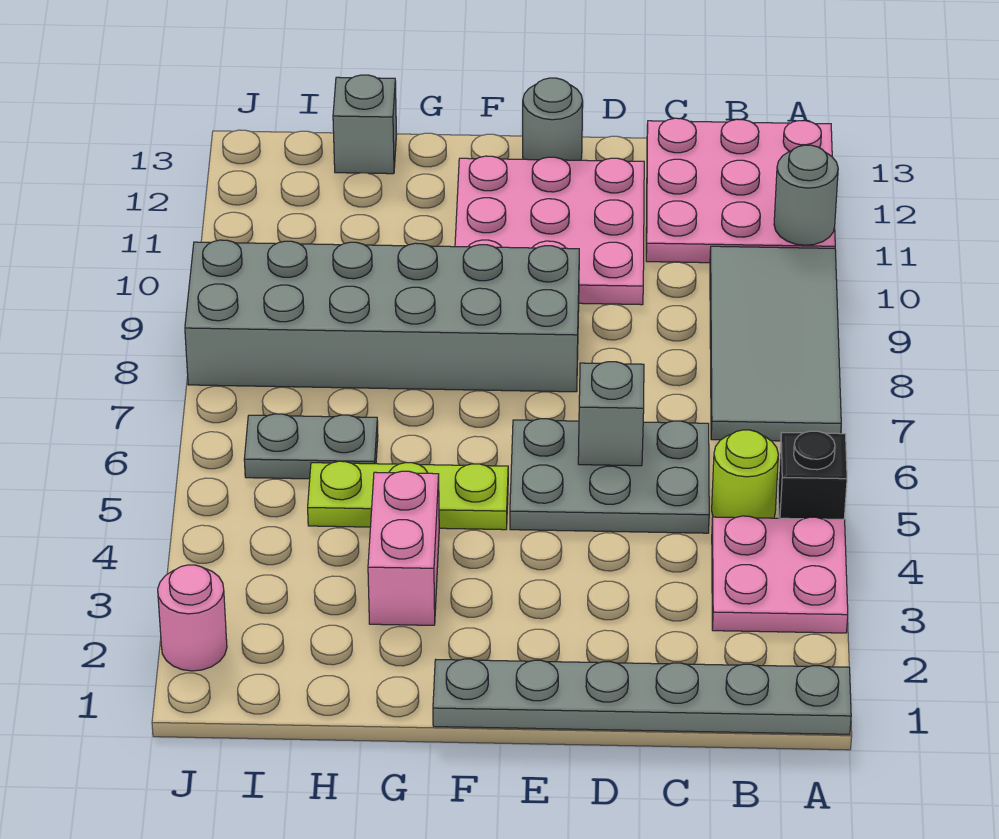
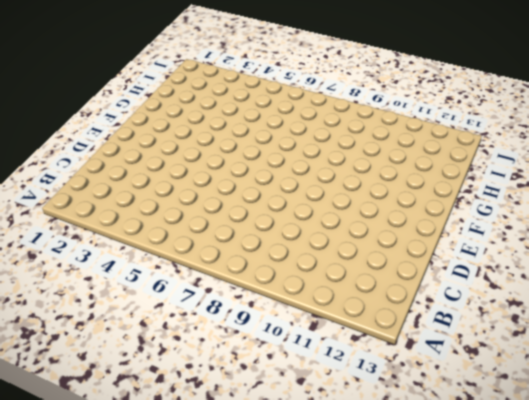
none -> grey 1x6 plate [433,659,851,734]
none -> pink 2x2 plate [712,516,848,633]
none -> black 1x1 brick [778,431,847,519]

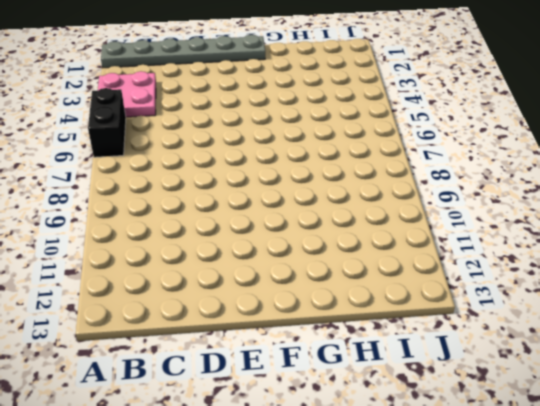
black 1x2 brick [88,88,126,157] -> black 1x1 brick [778,431,847,519]
none -> grey 2x4 tile [710,246,841,441]
none -> pink 3x3 plate [646,118,835,263]
none -> lime 1x1 round brick [712,430,778,518]

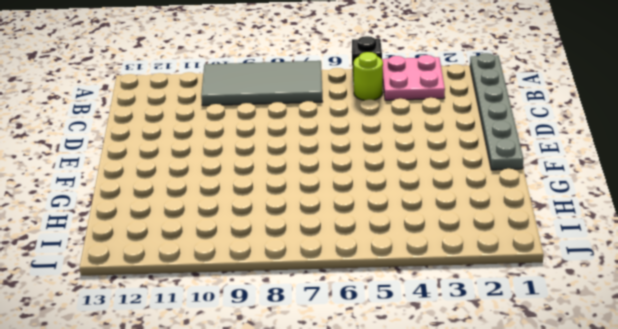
none -> pink 3x3 plate [646,118,835,263]
none -> grey 2x3 plate [510,419,709,533]
none -> pink 3x3 plate [455,156,644,305]

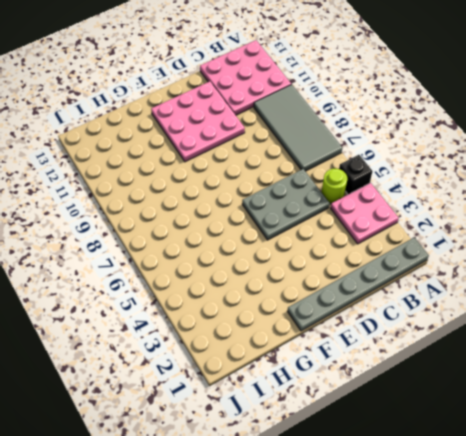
none -> grey 2x6 brick [185,240,579,392]
none -> grey 1x1 round brick [523,78,583,160]
none -> lime 1x3 plate [308,461,508,530]

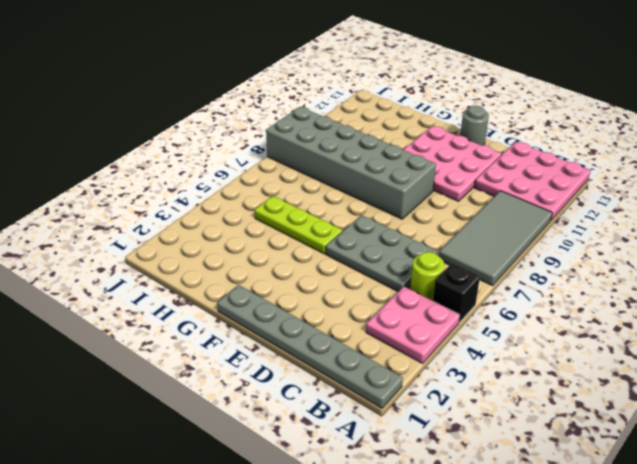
none -> pink 1x2 brick [368,471,439,625]
none -> grey 1x2 plate [244,414,378,479]
none -> grey 1x1 brick [333,75,396,174]

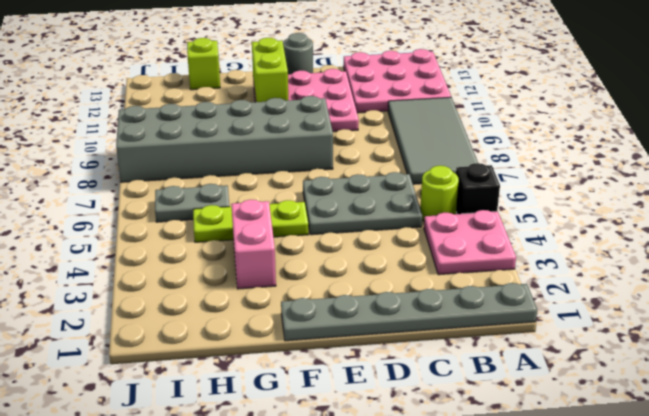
lime 1x2 brick [252,38,288,102] -> none
lime 1x1 brick [187,38,220,90] -> grey 1x1 brick [333,75,396,174]
none -> pink 1x1 round brick [158,565,227,671]
none -> grey 1x1 round brick [774,145,838,245]
none -> grey 1x1 brick [578,362,644,466]

